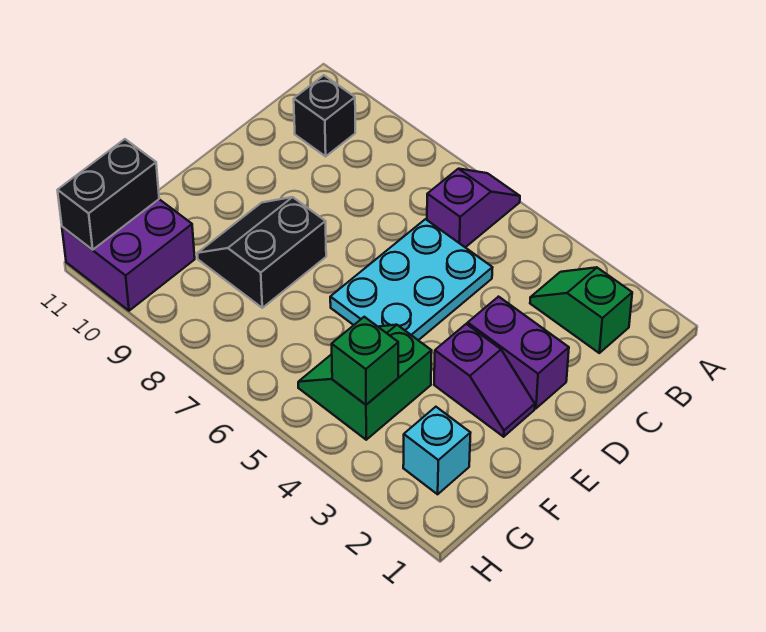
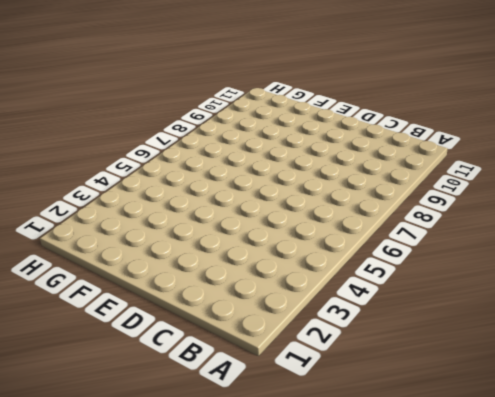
none -> purple 1x2 slope [427,169,520,247]
none -> green 1x2 slope [530,267,632,353]
none -> black 1x1 brick [294,75,355,156]

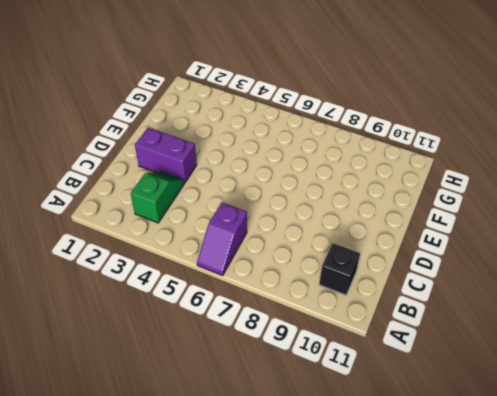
green 1x2 slope [131,172,184,223] -> green 1x2 slope turned to [530,267,632,353]
none -> cyan 2x3 plate [330,219,493,340]
none -> purple 1x2 slope [434,324,535,437]
none -> black 2x2 slope [197,197,326,308]

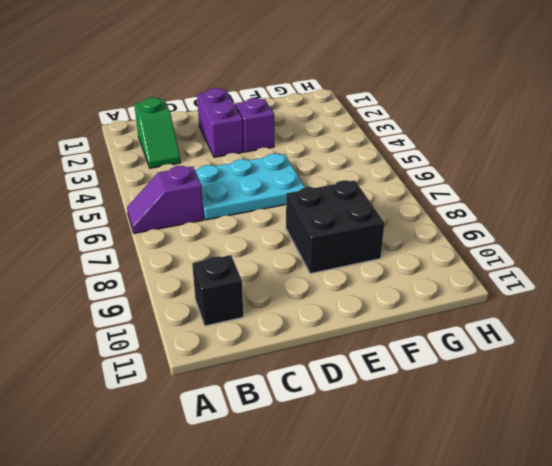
black 2x2 brick [286,180,384,274] -> black 2x2 slope [197,197,326,308]
none -> green 2x2 slope [298,325,432,440]
none -> cyan 1x1 brick [403,407,470,494]
none -> purple 2x2 brick [62,199,195,311]

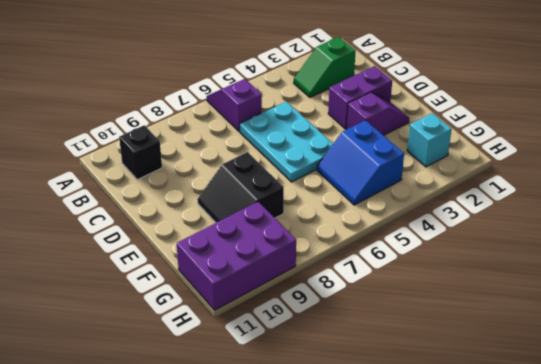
blue 2x2 slope [317,120,404,205] -> green 2x2 slope [298,325,432,440]
purple 2x3 brick [177,202,296,310] -> purple 2x2 brick [62,199,195,311]
none -> green 1x1 brick [332,317,398,405]
none -> black 1x2 brick [58,139,159,250]

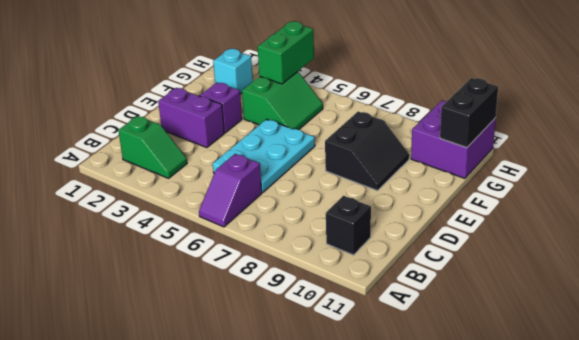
green 1x2 brick [258,21,314,84] -> green 1x1 brick [332,317,398,405]

